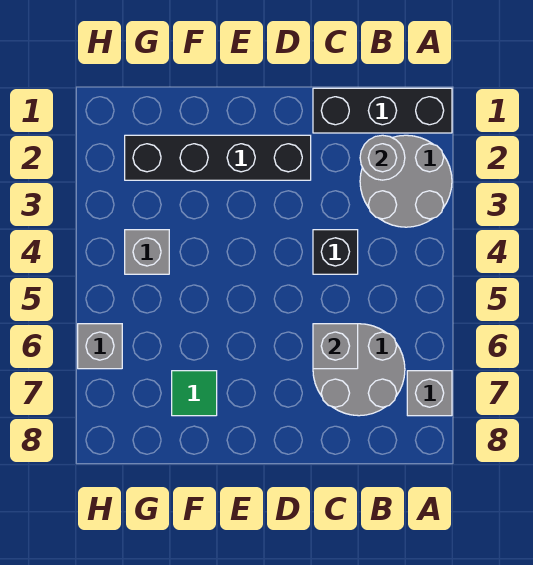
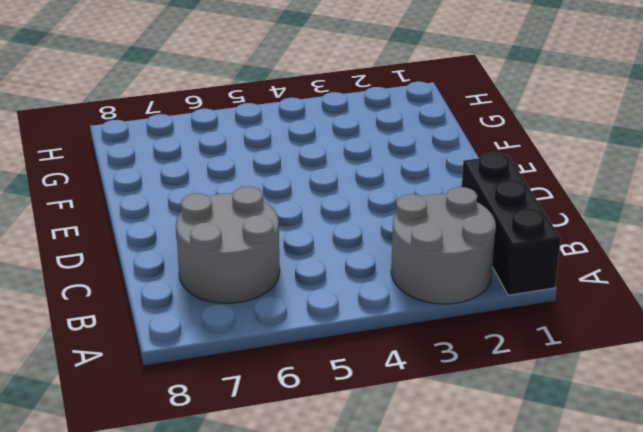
none -> grey 1x1 brick [407,371,452,416]
none -> black 1x1 brick [313,230,358,274]

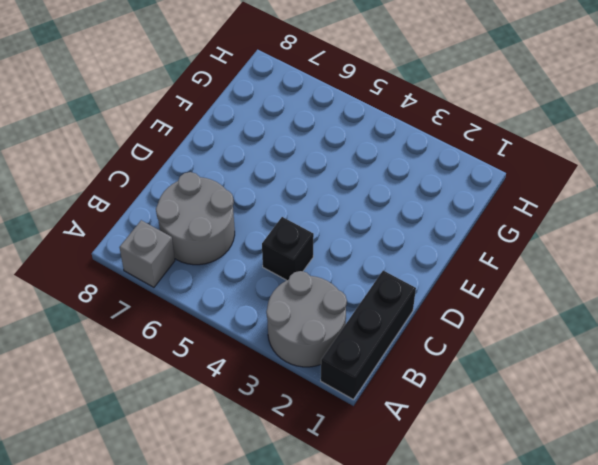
none -> black 1x4 brick [125,135,311,180]
none -> green 1x1 tile [172,371,217,416]

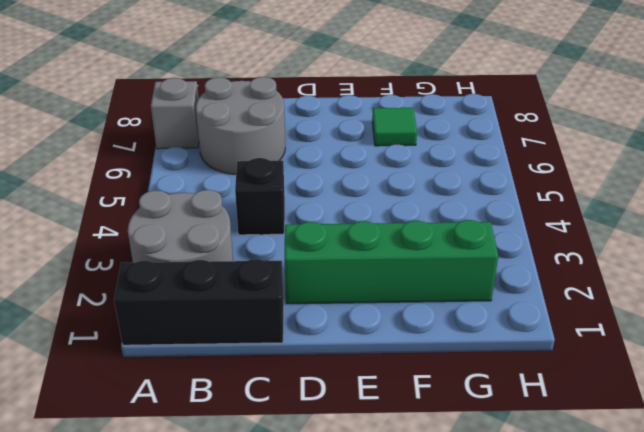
green 1x4 brick [285,220,498,304] -> black 1x4 brick [125,135,311,180]
none -> grey 1x1 brick [125,230,169,274]
none -> grey 1x1 brick [78,324,122,369]

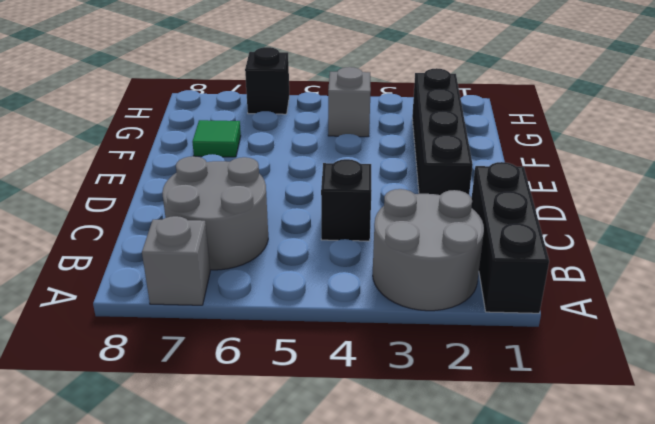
black 1x1 brick [245,47,289,114] -> grey 1x1 brick [78,324,122,369]
none -> grey 1x1 round brick [360,135,405,180]
none -> grey 1x1 brick [313,324,358,369]

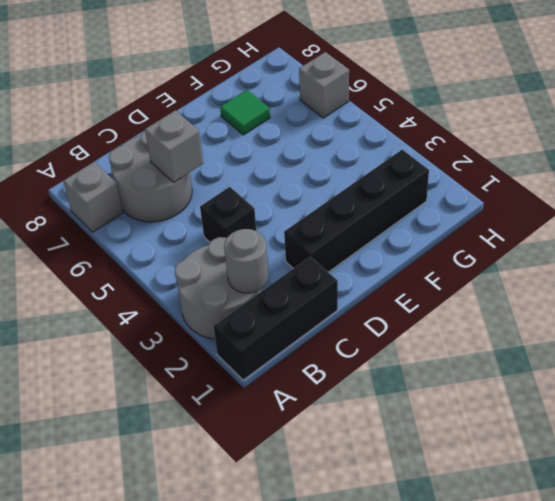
none -> grey 1x1 brick [125,230,169,274]

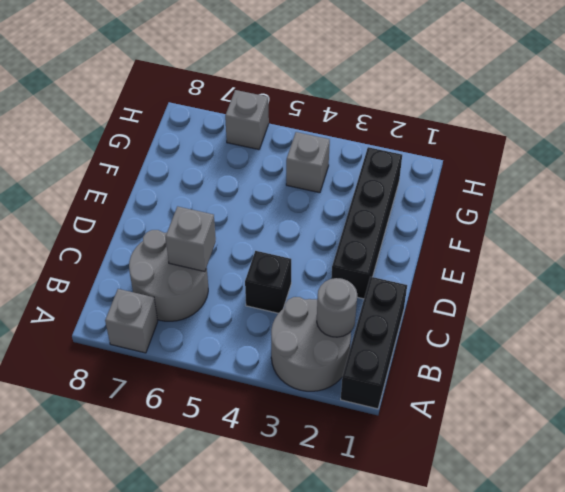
none -> green 1x1 tile [172,371,217,416]

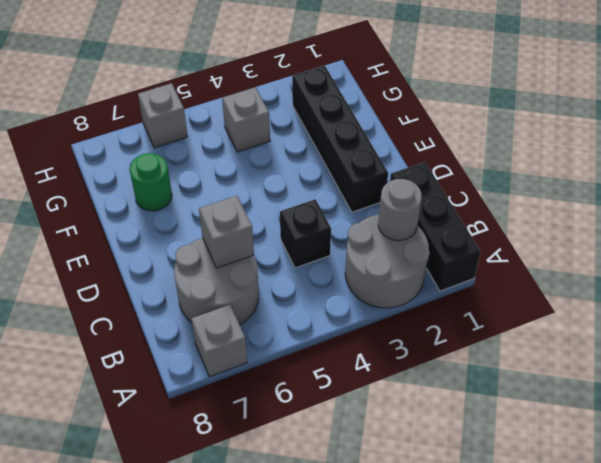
green 1x1 round brick [129,153,172,211] -> green 1x1 tile [172,371,217,416]

